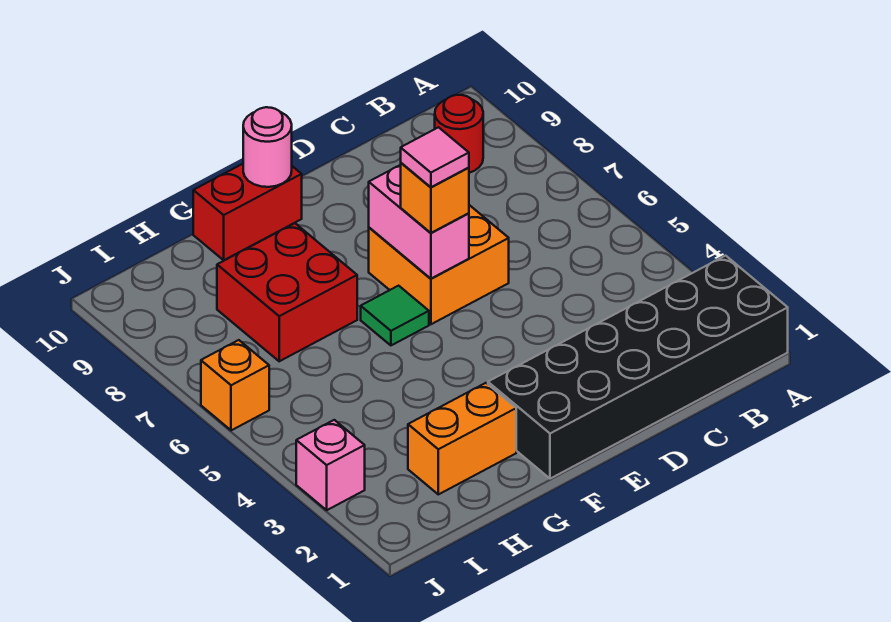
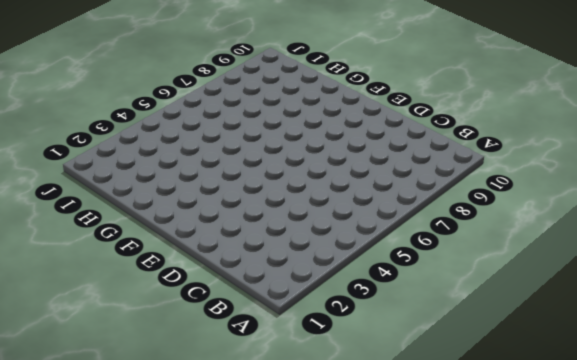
none -> black 2x6 brick [488,256,788,479]
none -> red 1x1 round brick [435,95,483,173]
none -> orange 2x2 brick [369,205,509,324]

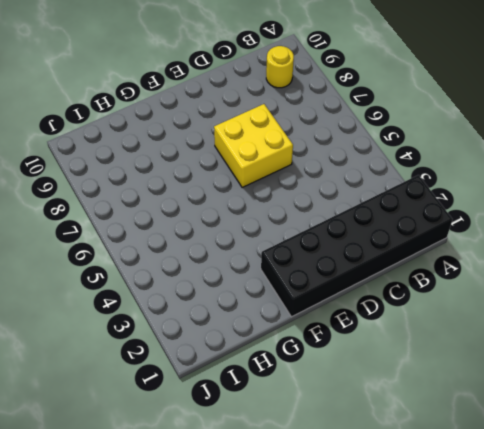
yellow 1x1 round brick [266,46,294,88] -> red 1x1 round brick [435,95,483,173]
yellow 2x2 brick [214,104,293,187] -> orange 2x2 brick [369,205,509,324]
none -> green 1x1 tile [361,286,429,345]
none -> red 1x2 brick [193,164,302,260]
none -> orange 1x2 brick [408,383,516,494]

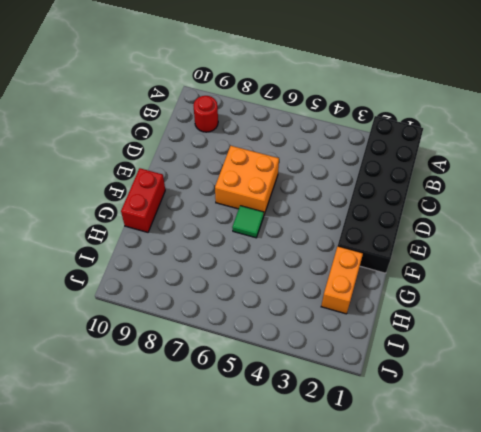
none -> red 2x2 brick [217,223,357,361]
none -> pink 1x1 brick [296,420,365,510]
none -> orange 1x1 brick [201,340,269,430]

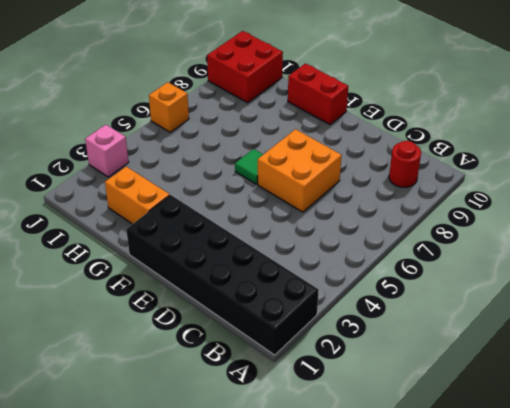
red 2x2 brick [207,31,283,103] -> red 2x2 brick moved to [217,223,357,361]
none -> pink 1x2 brick [369,165,469,279]
none -> pink 1x1 round brick [243,107,292,187]
none -> orange 1x1 brick [401,163,469,233]

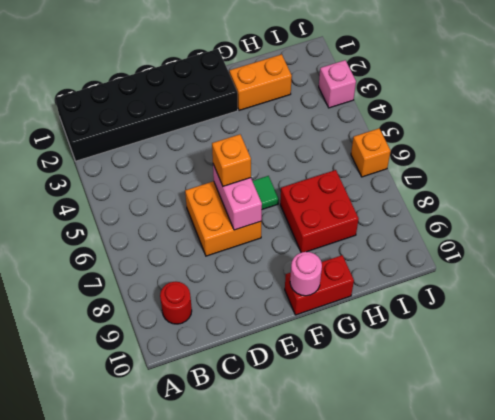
none -> pink 1x1 tile [401,127,469,187]

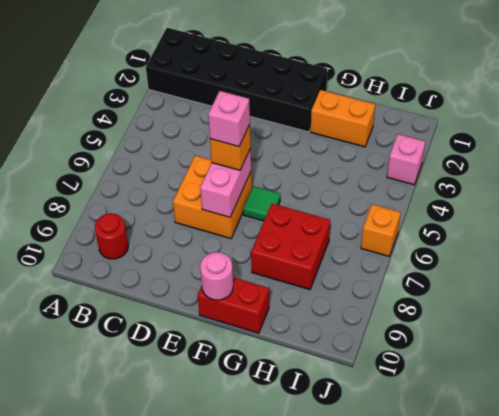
pink 1x1 brick [208,91,250,147] -> pink 1x1 tile [401,127,469,187]

